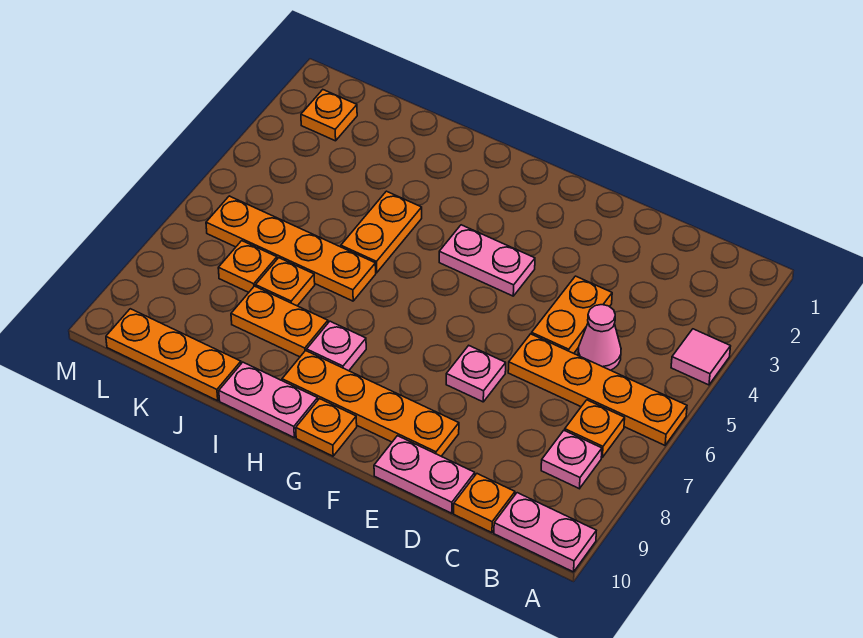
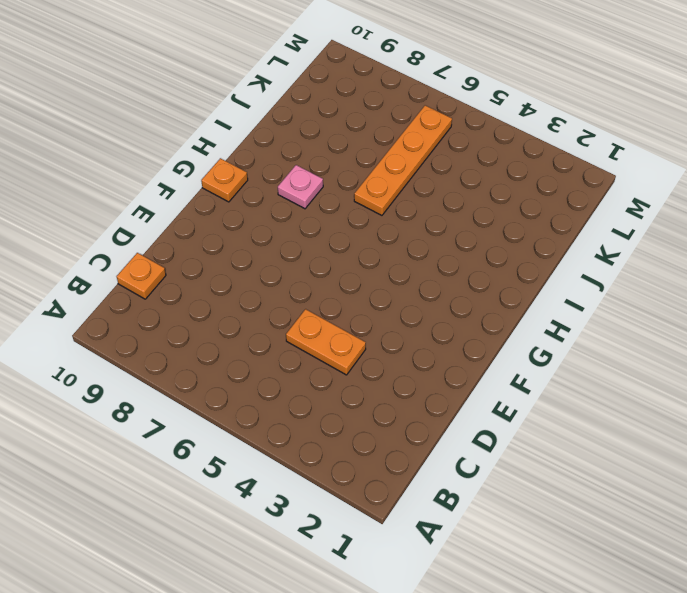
none -> pink 1x1 tile [671,329,731,385]
none -> orange 1x4 plate [508,334,687,445]
none -> pink 1x2 plate [494,493,596,572]

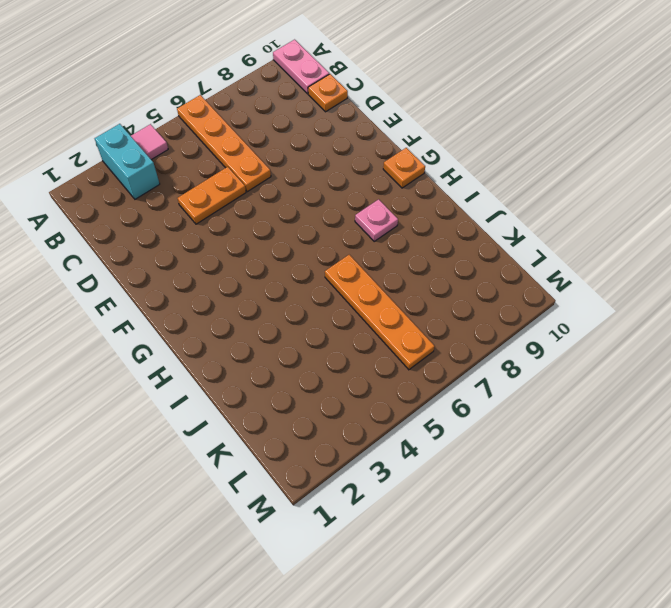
cyan 1x2 brick [95,124,160,199] -> none
none -> orange 1x1 plate [565,400,625,457]
none -> pink 1x1 plate [541,430,602,489]
none -> pink 1x1 cone [578,305,621,370]

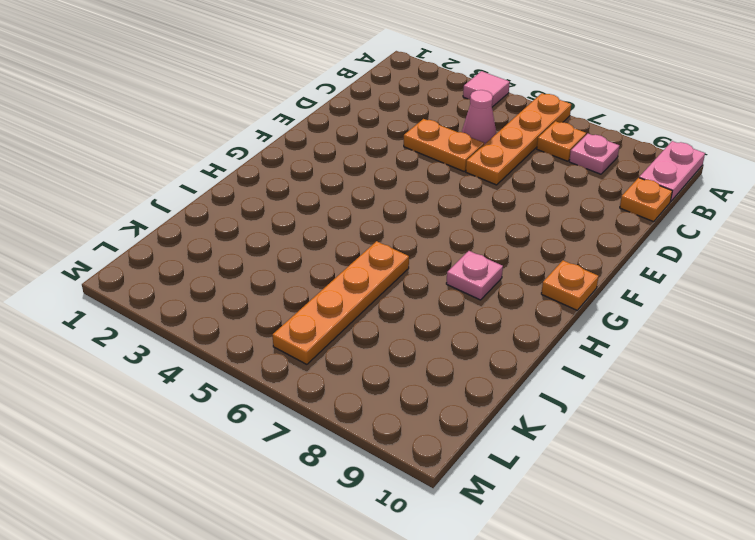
none -> pink 1x2 plate [374,436,475,513]
none -> pink 1x1 plate [446,346,506,402]
none -> orange 1x4 plate [282,351,459,456]

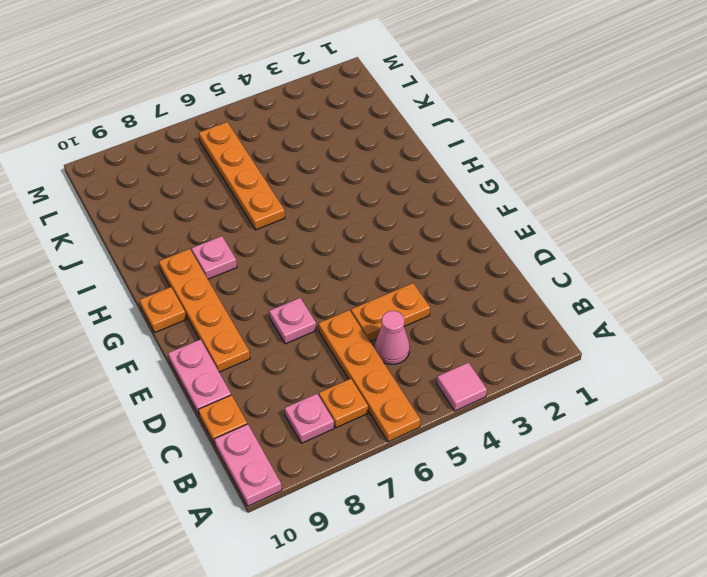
none -> pink 1x2 plate [439,225,535,296]
none -> pink 1x2 plate [219,362,318,437]
none -> orange 1x2 plate [341,191,422,273]

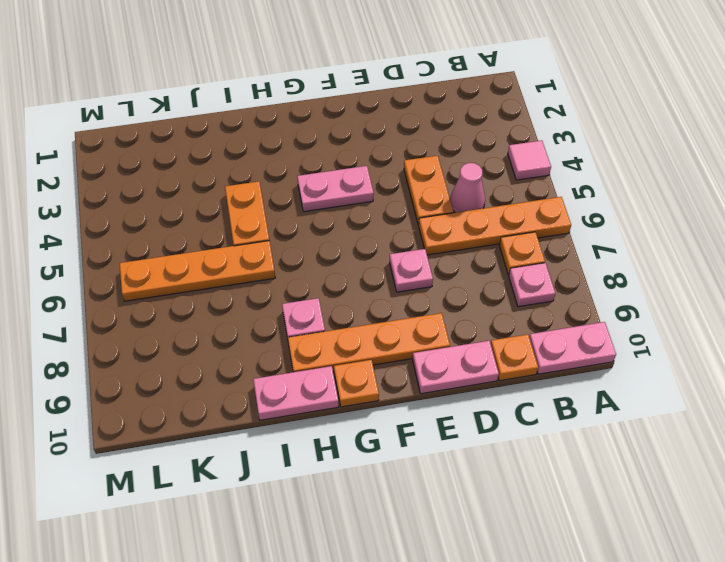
none -> orange 1x2 plate [231,286,328,357]
none -> orange 1x1 plate [256,258,315,306]
none -> orange 1x3 plate [106,309,241,401]

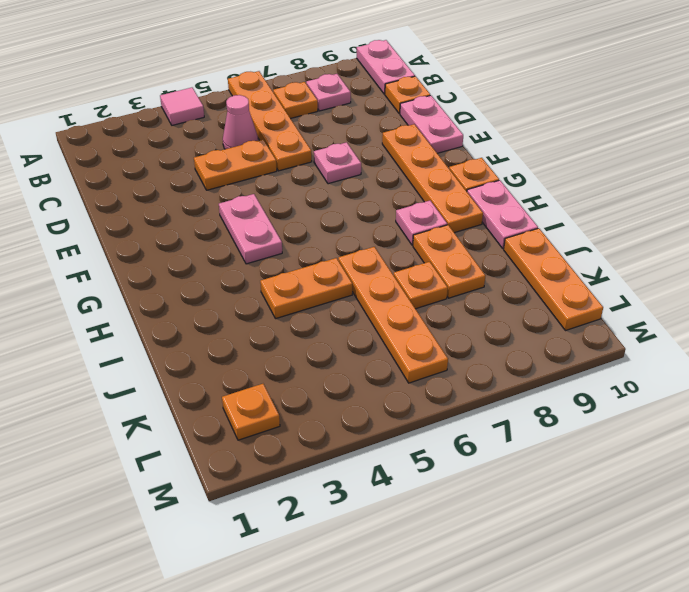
none -> orange 1x1 plate [218,241,277,292]

